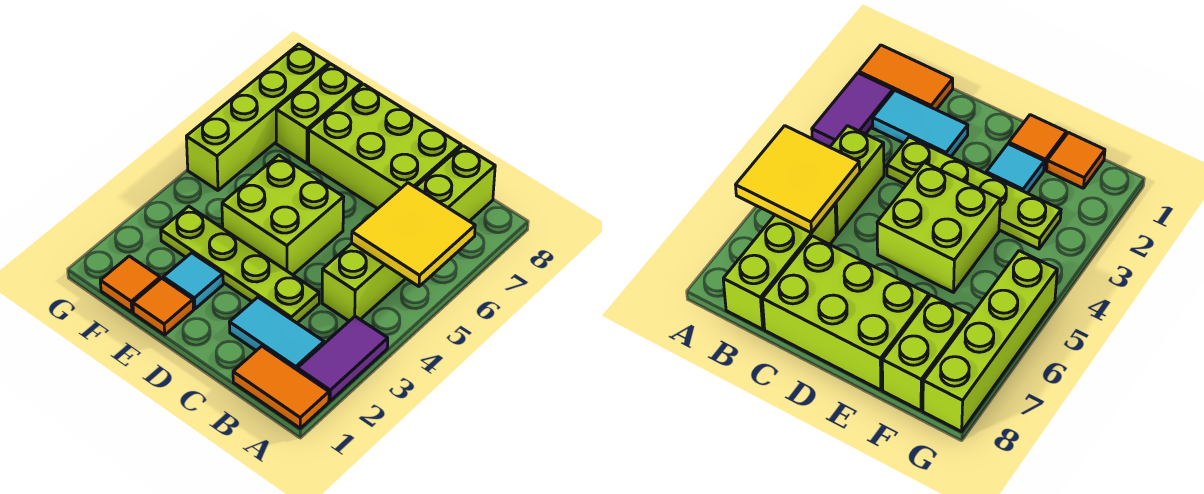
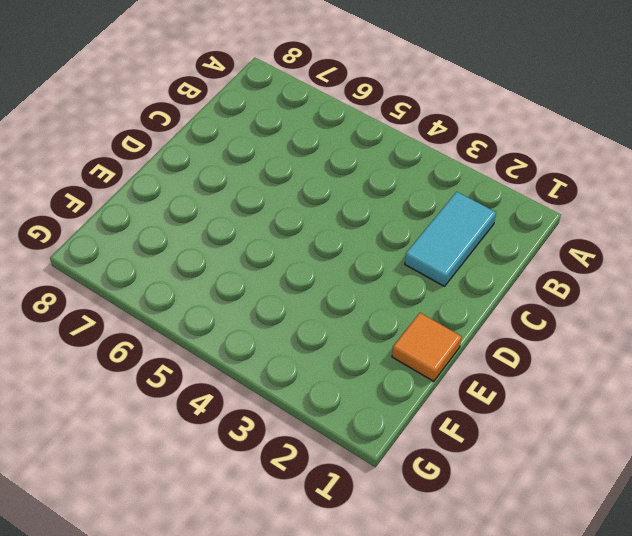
none -> orange 1x2 tile [233,346,329,428]
none -> purple 1x2 tile [297,316,388,401]
none -> lime 1x2 brick [322,244,406,321]

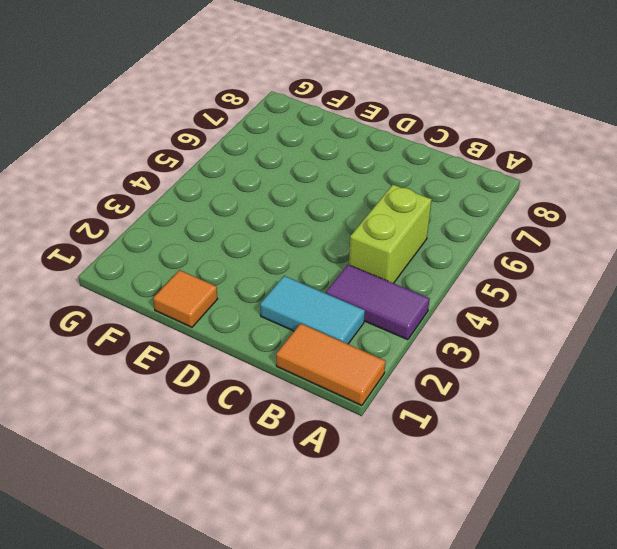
purple 1x2 tile [326,265,430,340] -> purple 1x2 tile turned to [297,316,388,401]
none -> lime 1x3 brick [416,146,495,221]
none -> lime 1x4 plate [161,206,319,323]
none -> lime 2x3 brick [309,84,461,209]

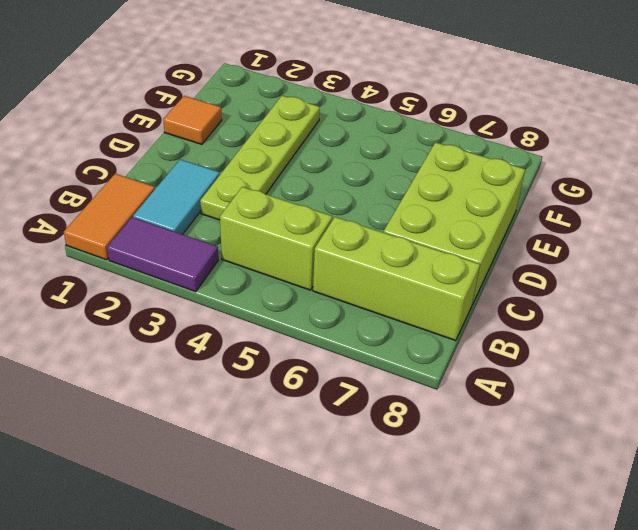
none -> lime 2x2 brick [222,155,344,275]
none -> cyan 1x1 tile [163,253,223,309]
none -> orange 1x1 tile [100,256,160,312]

